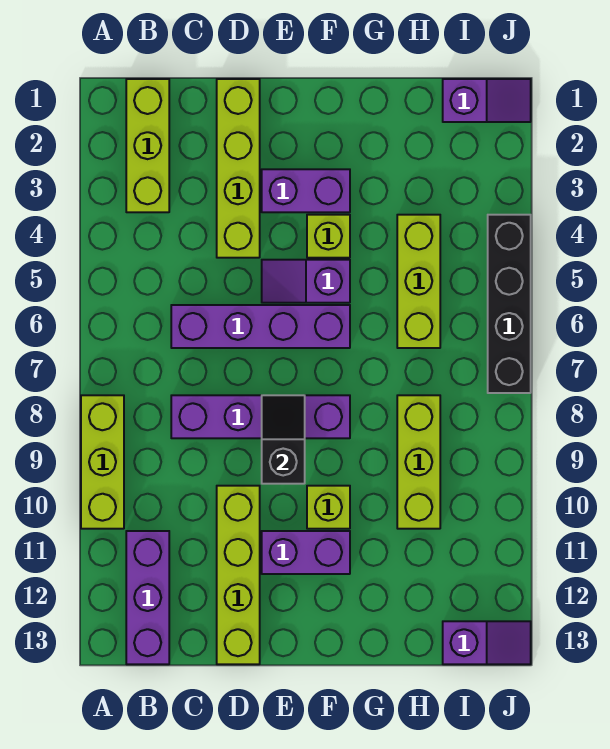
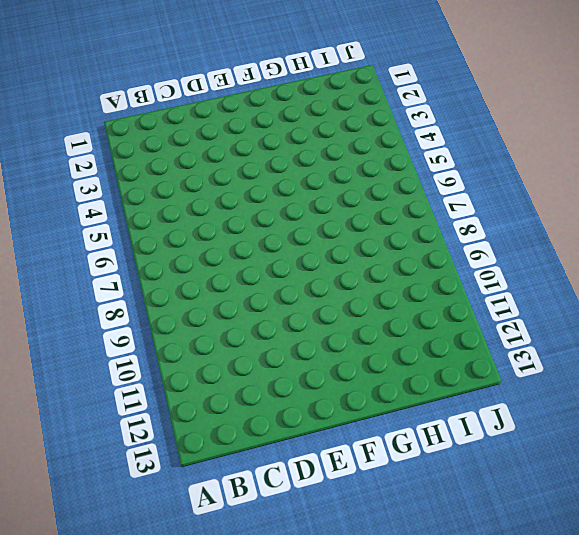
none -> lime 1x3 brick [81,395,124,529]
none -> lime 1x3 brick [126,79,169,212]
none -> purple 1x3 brick [126,531,169,664]

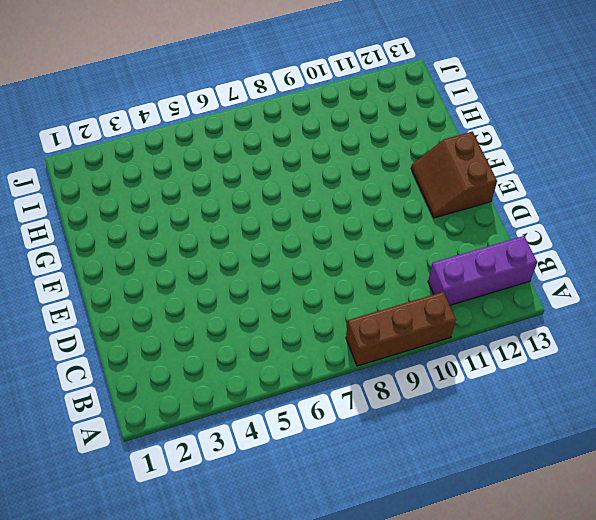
brown 1x3 brick [346,292,456,366] -> lime 1x3 brick [81,395,124,529]
brown 2x2 slope [411,132,497,218] -> none
none -> lime 1x3 brick [126,79,169,212]
none -> purple 1x4 brick [171,305,350,348]
none -> purple 1x4 brick [171,395,350,438]

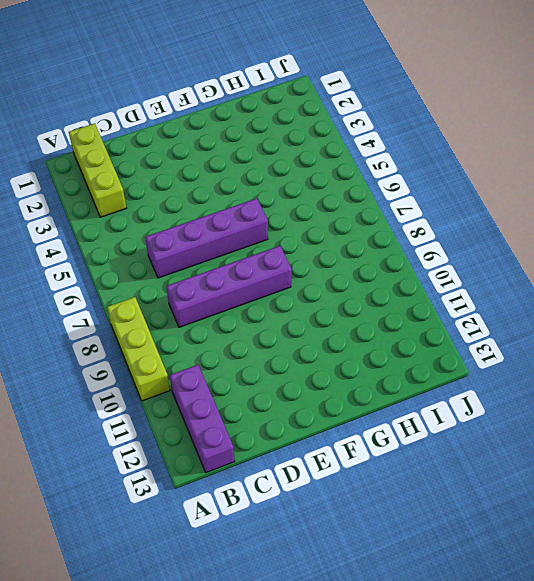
none -> lime 1x4 brick [217,79,260,258]
none -> lime 1x4 brick [217,486,260,664]
none -> purple 1x2 brick [262,169,350,212]

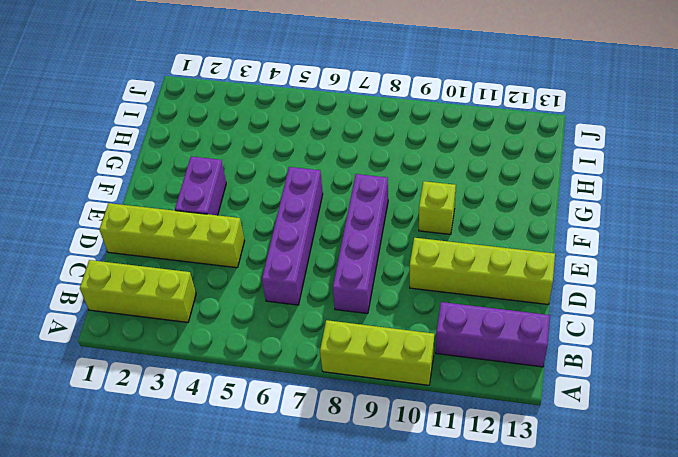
none -> purple 1x2 slope [262,260,350,303]
none -> purple 1x2 brick [262,531,350,574]
none -> lime 1x1 brick [307,215,350,258]

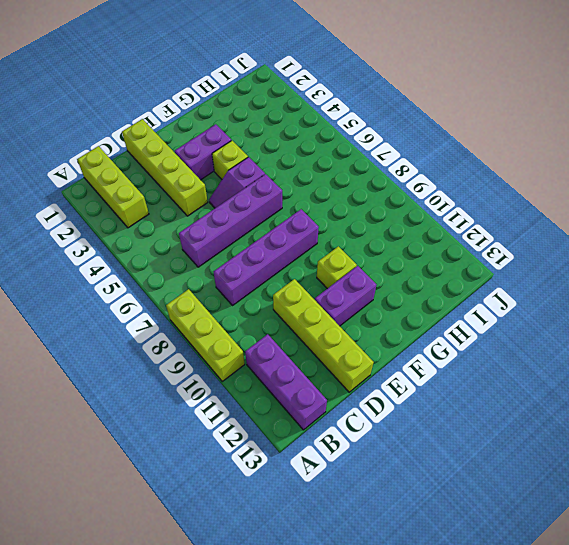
none -> lime 1x3 brick [397,215,440,348]
none -> lime 1x3 brick [397,395,440,529]
none -> purple 1x2 slope [443,79,531,122]

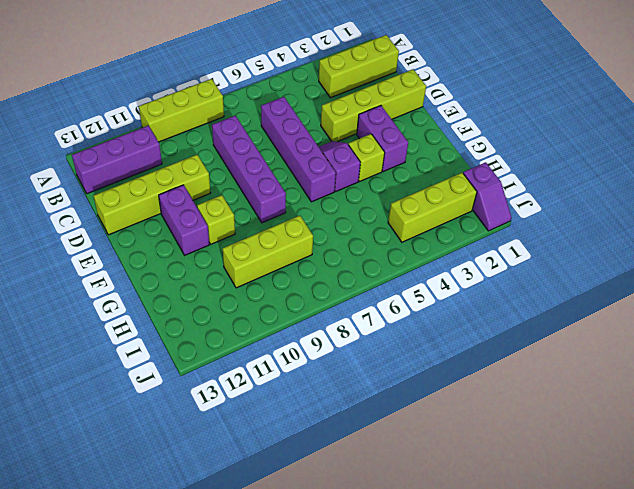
lime 1x3 brick [388,173,477,242] -> lime 1x3 brick moved to [397,215,440,348]
none -> purple 1x2 slope [443,621,531,664]
none -> black 1x4 brick [488,215,531,393]
none -> black 1x2 slope [262,395,305,484]

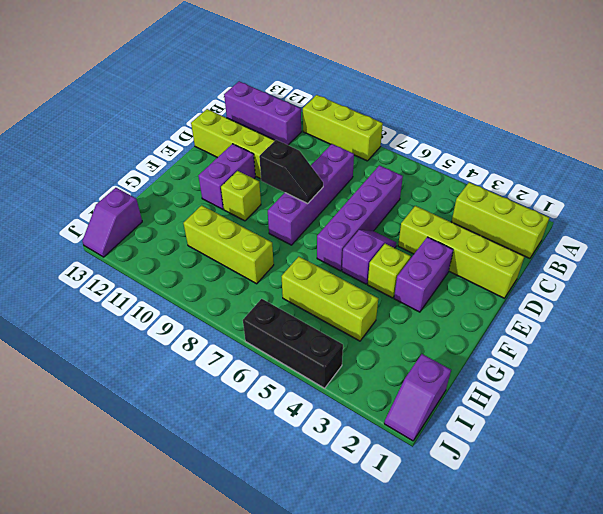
black 1x3 brick [243,299,343,388] -> black 1x4 brick [488,215,531,393]

